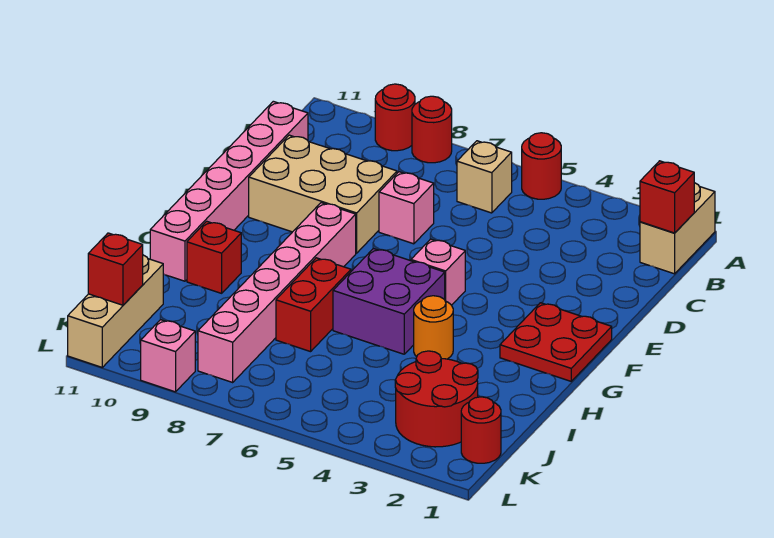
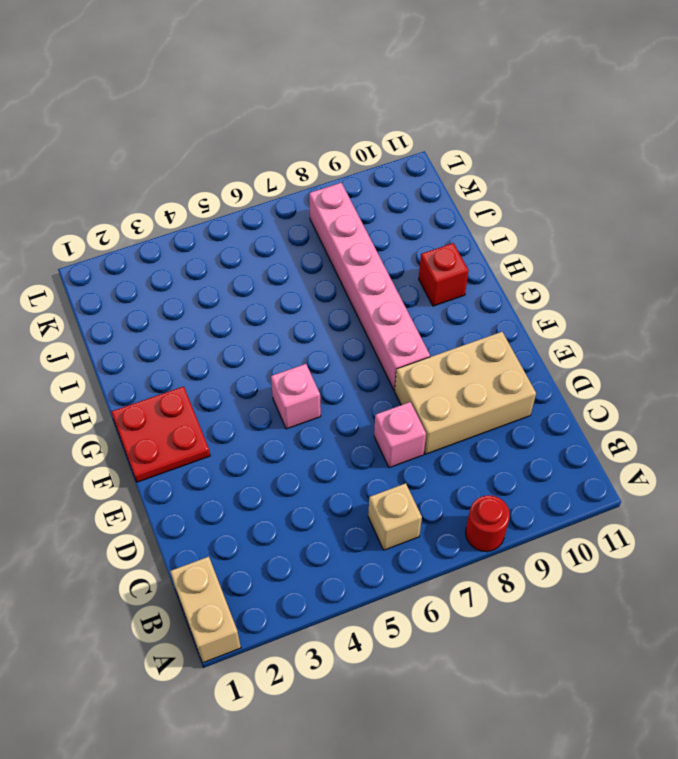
none -> red 1x1 round brick [522,133,561,199]
none -> red 1x1 round brick [375,84,415,151]
none -> pink 1x6 brick [150,101,308,281]

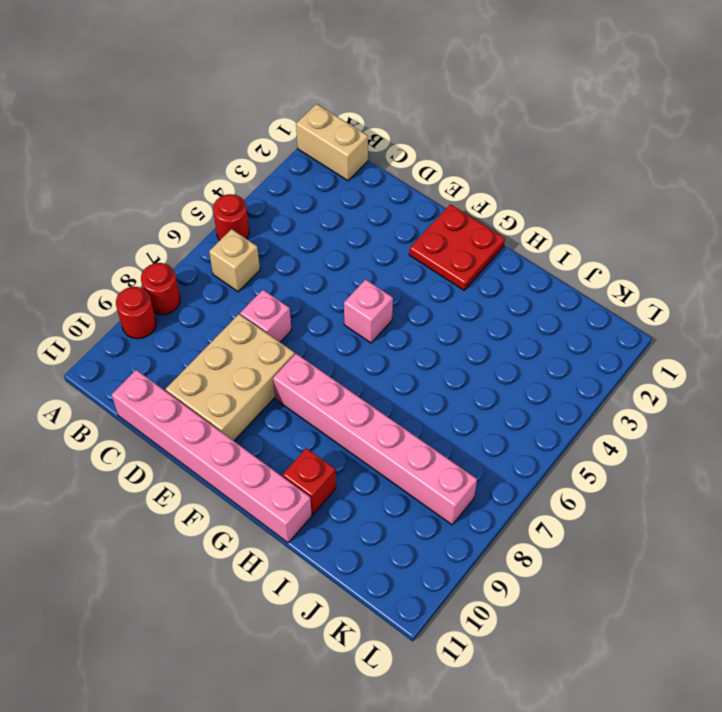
none -> purple 2x2 brick [333,249,445,354]
none -> orange 1x1 round brick [414,296,453,359]
none -> red 1x2 brick [276,258,351,352]

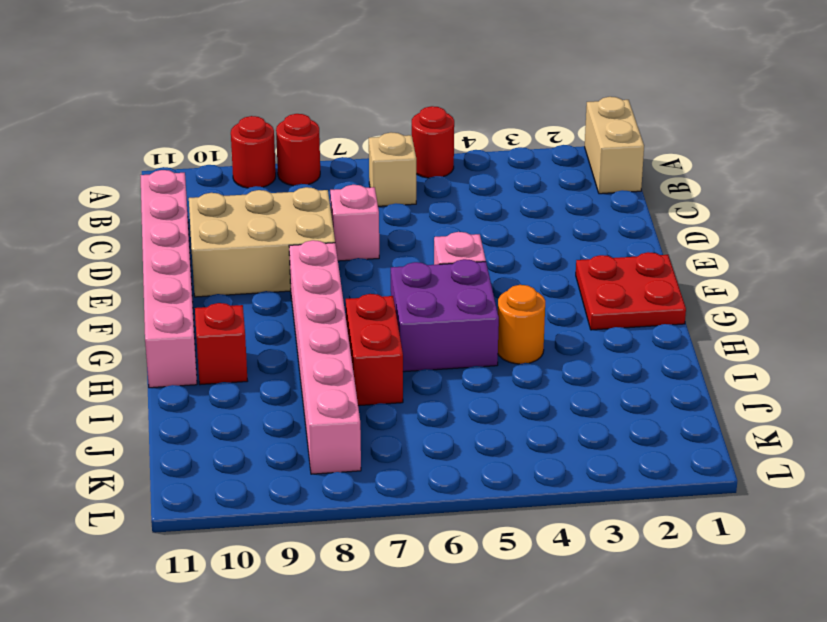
none -> red 2x2 round brick [395,351,478,447]
none -> tan 1x3 brick [68,255,163,367]
none -> red 1x1 round brick [461,397,501,463]

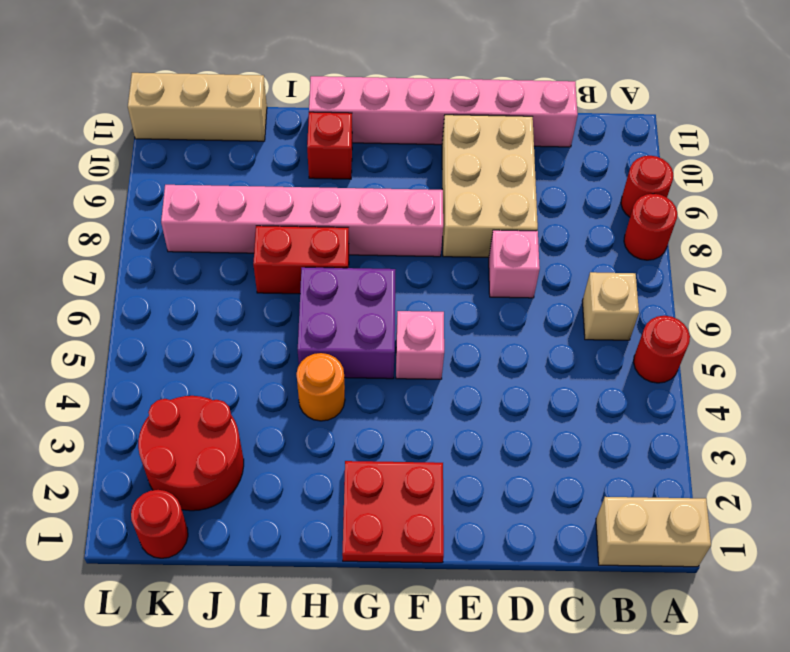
none -> pink 1x1 brick [141,320,195,392]
none -> red 1x1 brick [640,161,694,233]
none -> red 1x1 brick [88,233,143,305]

